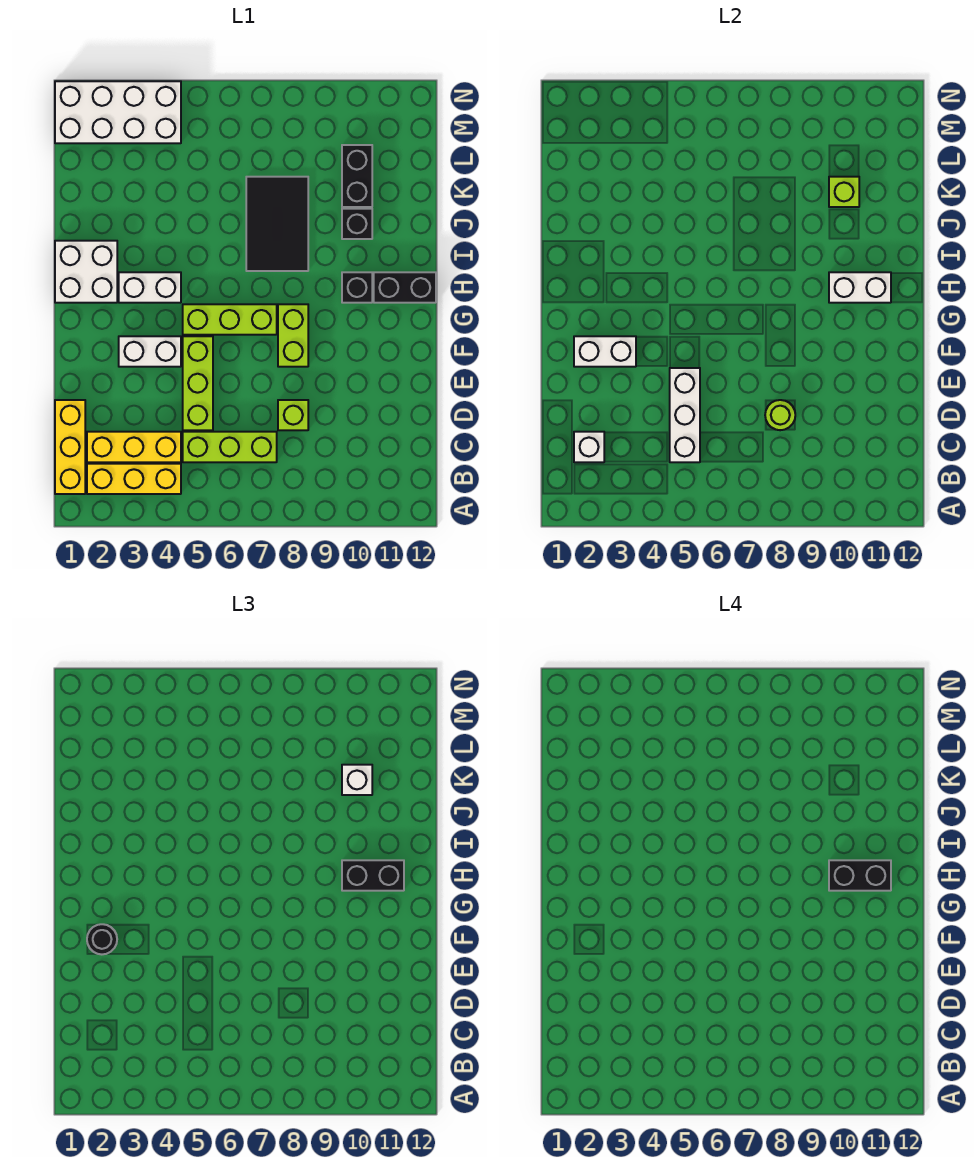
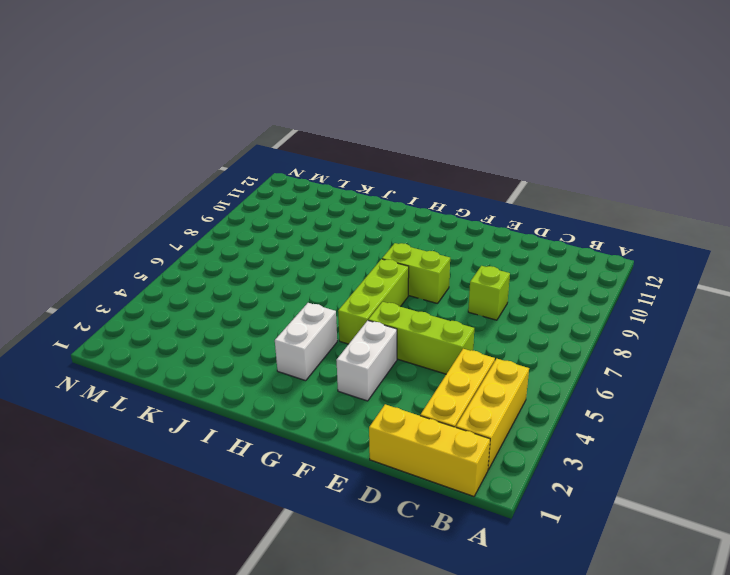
none -> lime 1x3 brick [183,432,277,462]
none -> white 2x2 brick [55,241,117,303]
none -> black 1x1 brick [342,272,372,303]

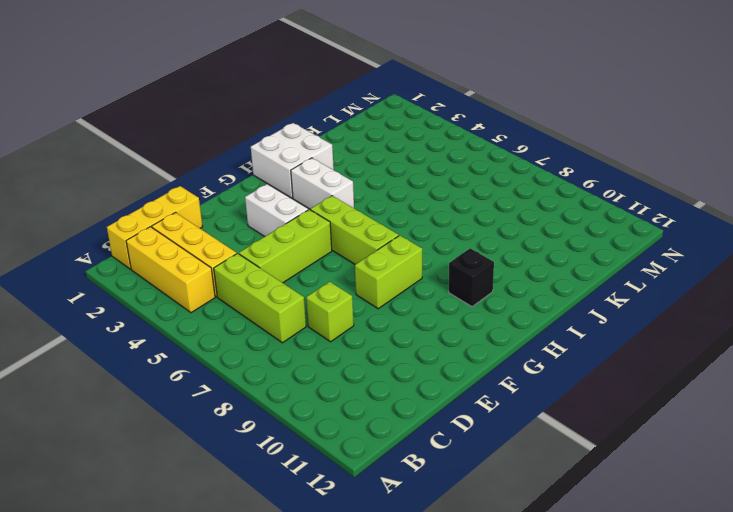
none -> black 1x2 brick [374,272,436,303]
none -> black 2x3 tile [246,177,308,271]
none -> black 1x1 brick [342,209,372,239]

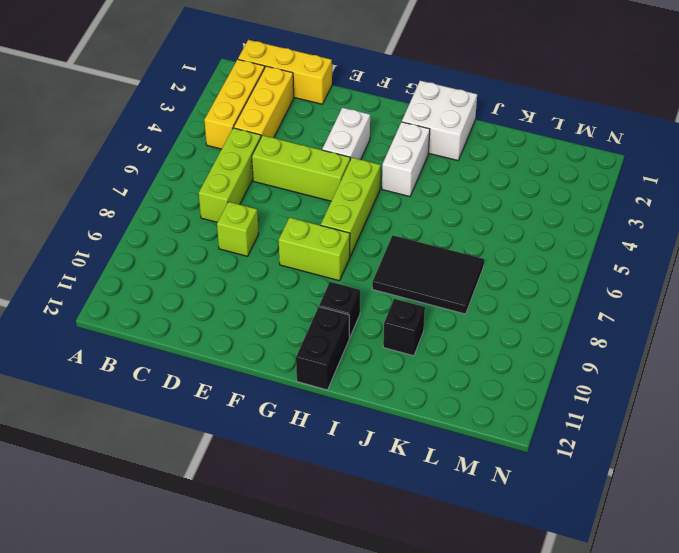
none -> black 1x2 brick [342,145,372,207]
none -> white 2x4 brick [55,81,181,143]
none -> white 1x1 brick [574,432,604,462]

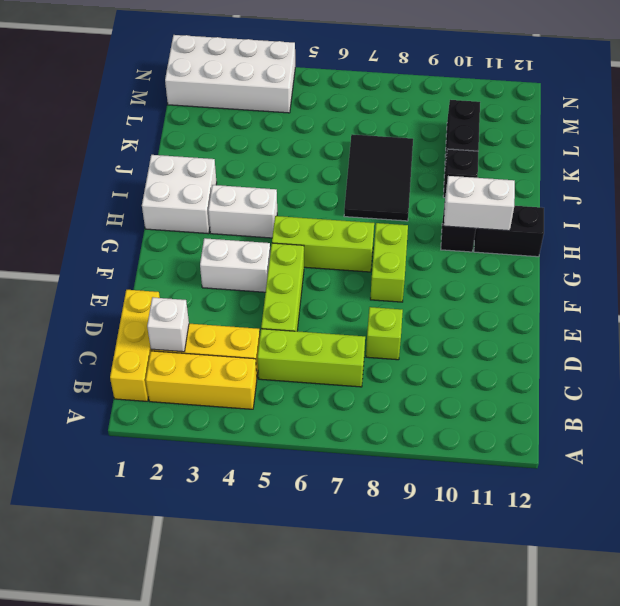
none -> white 1x3 brick [670,368,700,462]
none -> lime 1x1 round brick [765,400,795,430]
none -> white 1x2 brick [574,336,636,367]

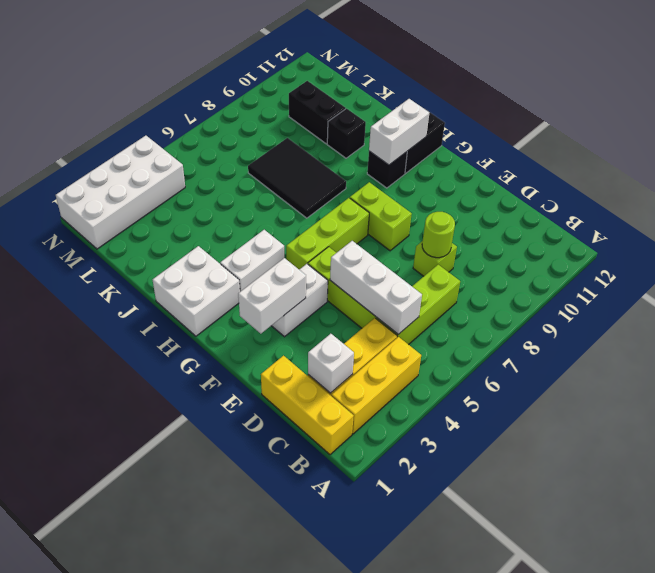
none -> lime 1x1 brick [829,177,859,207]
none -> black 1x1 round brick [87,924,117,954]
none -> black 1x2 brick [342,860,404,891]

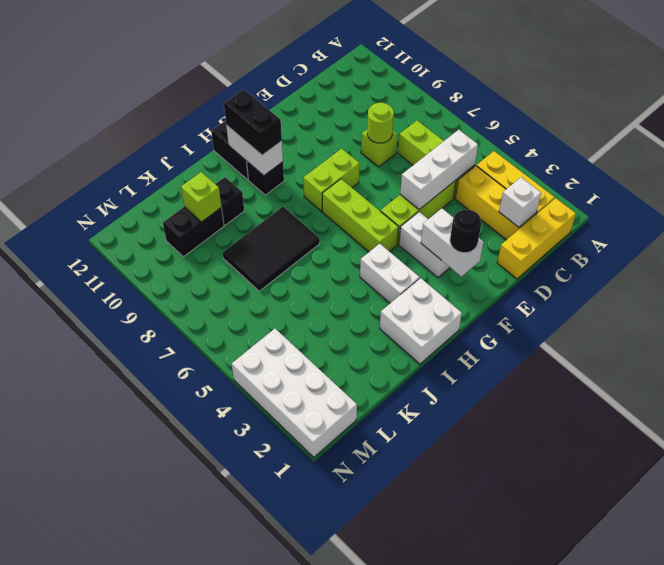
none -> white 1x1 brick [342,765,372,795]
none -> black 1x2 brick [829,860,891,891]

